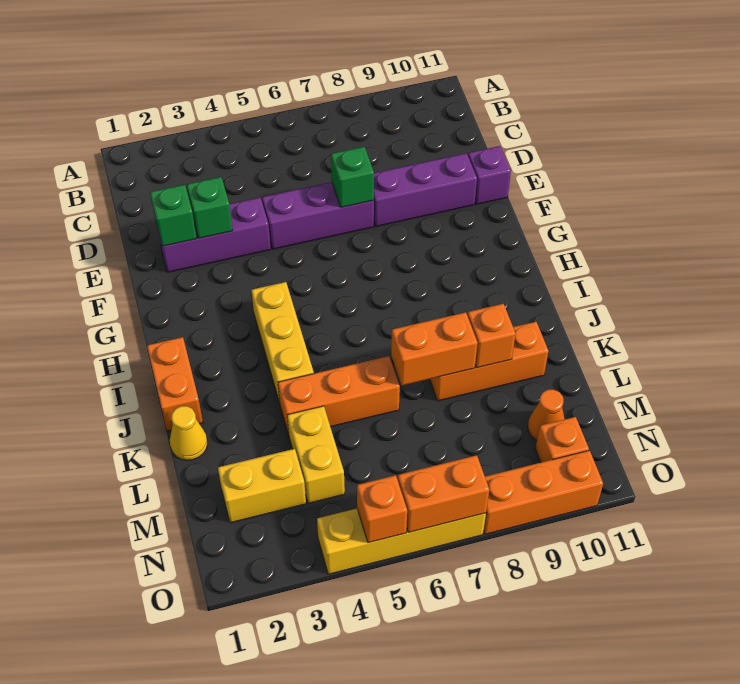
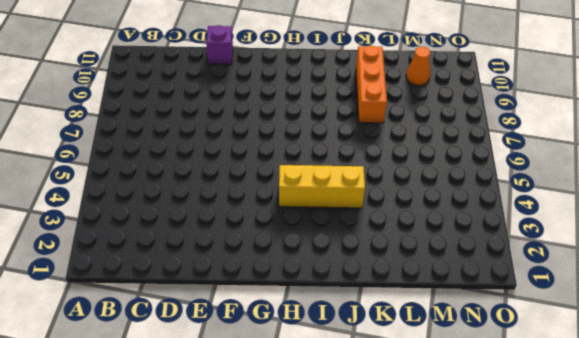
none -> purple 1x3 brick [157,198,271,272]
none -> purple 1x3 brick [262,182,374,249]
none -> purple 1x3 brick [374,153,477,226]

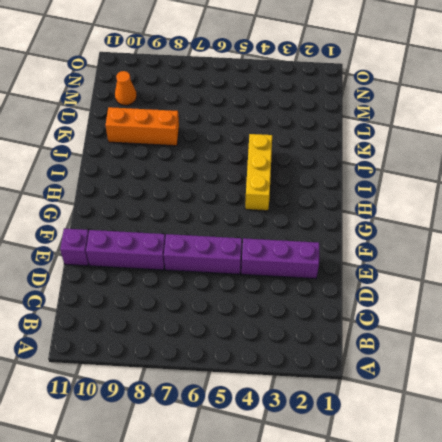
none -> orange 1x2 brick [147,337,203,431]
none -> yellow 1x1 cone [170,406,208,460]
none -> orange 1x3 brick [278,356,400,435]

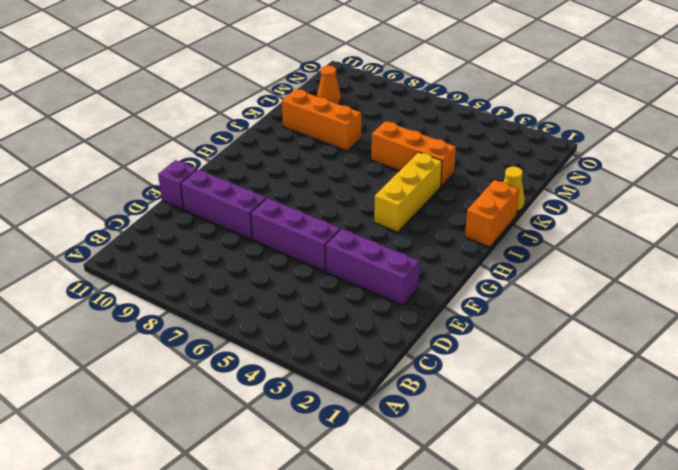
none -> yellow 1x2 brick [287,406,345,503]
none -> yellow 1x2 brick [218,449,306,523]
none -> orange 1x1 brick [535,417,589,462]

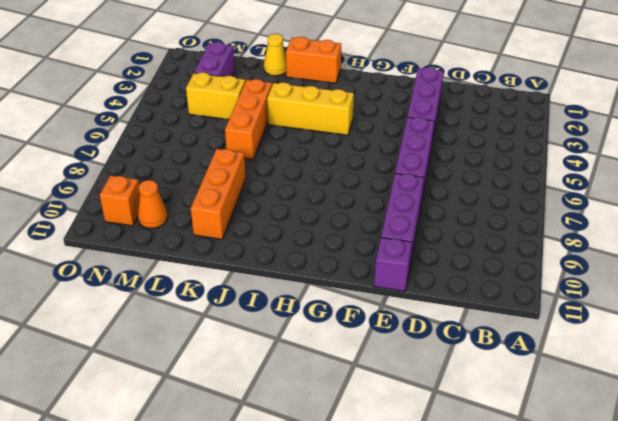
purple 1x2 brick [194,42,235,77] -> yellow 1x2 brick [218,449,306,523]
none -> yellow 1x4 brick [317,509,486,574]
none -> orange 1x3 brick [484,451,603,534]
none -> green 1x1 brick [150,185,197,246]

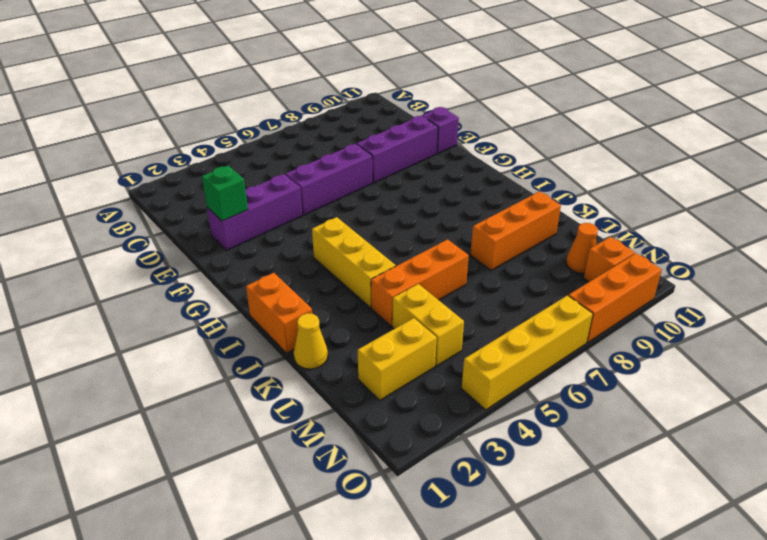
none -> green 1x1 brick [187,177,233,238]
none -> green 1x1 brick [331,147,374,207]
none -> orange 1x2 brick [391,312,477,385]

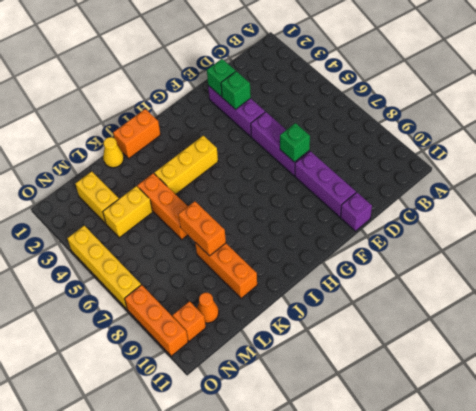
none -> orange 1x1 brick [467,304,516,368]
none -> orange 1x1 brick [357,475,407,543]
none -> orange 1x2 brick [398,455,489,532]

